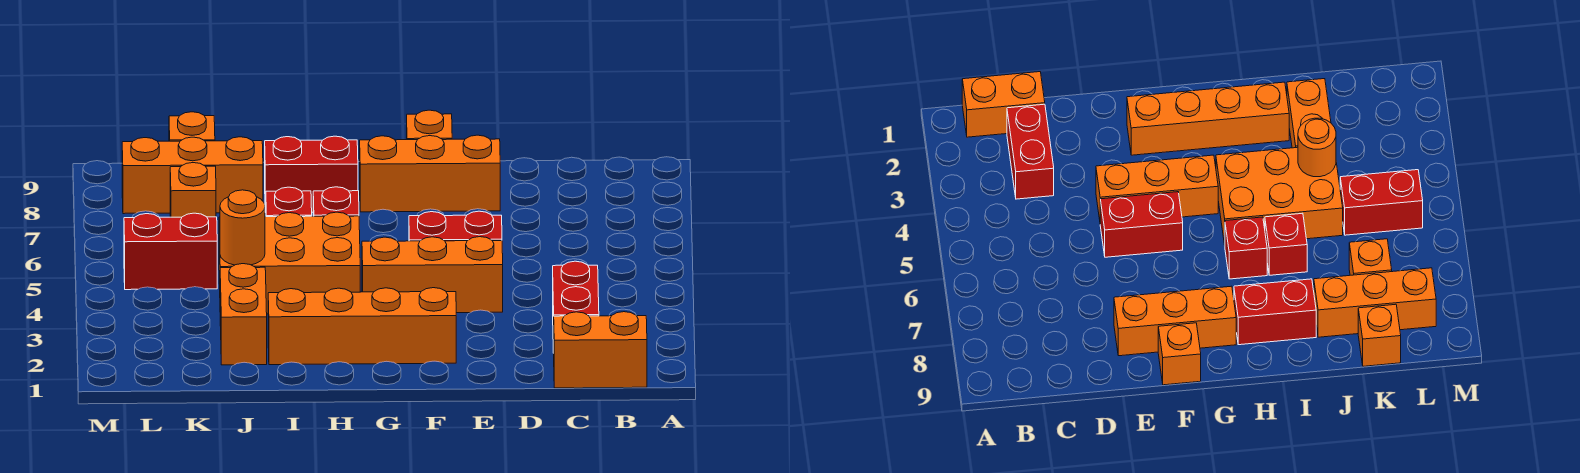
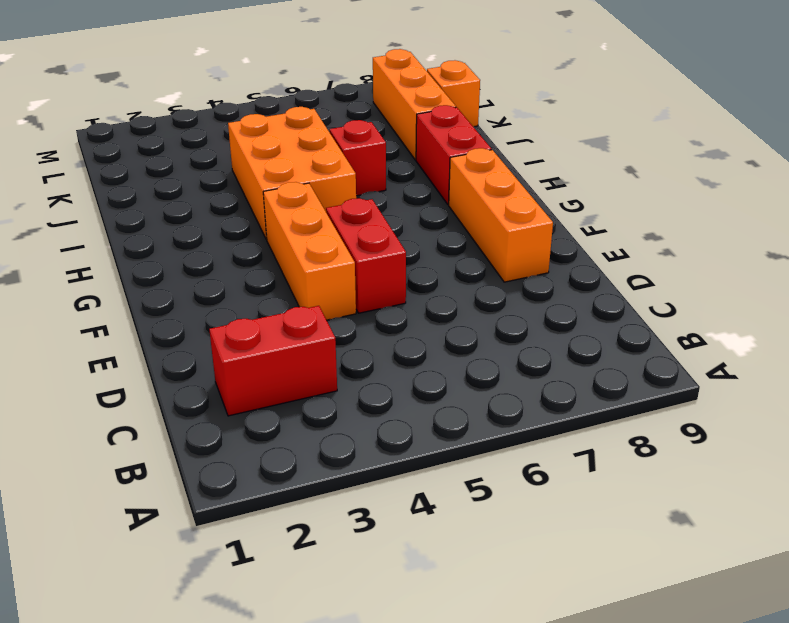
none -> orange 1x2 brick [554,312,647,388]
none -> orange 1x4 brick [268,288,456,365]
none -> orange 1x1 brick [407,110,452,140]

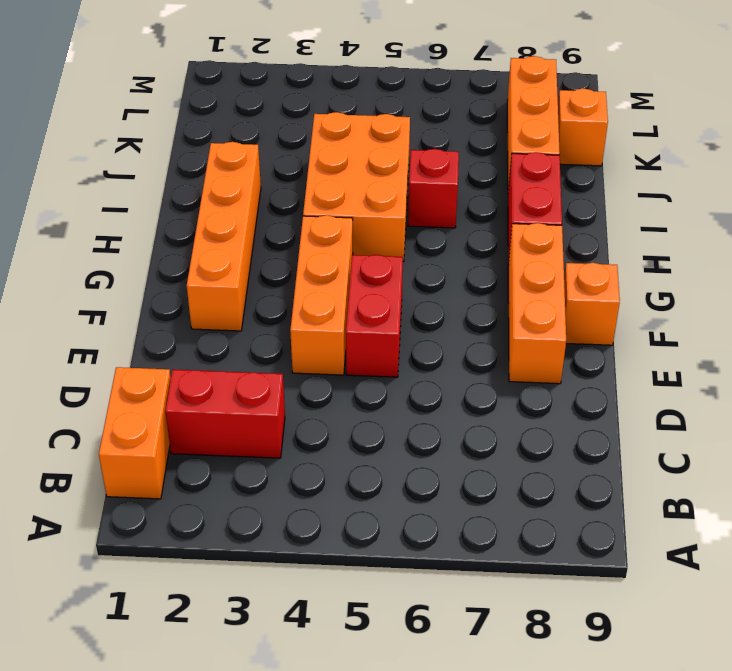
none -> red 1x1 brick [313,187,359,216]
none -> orange 1x2 brick [220,264,267,365]
none -> red 1x2 brick [124,213,217,290]

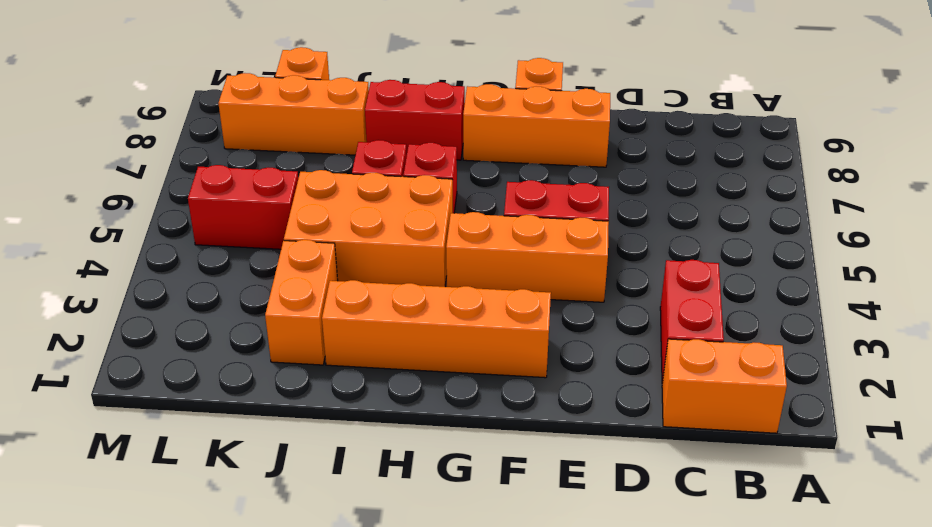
none -> orange 1x1 brick [170,163,216,217]
none -> orange 1x1 round brick [220,190,265,265]

